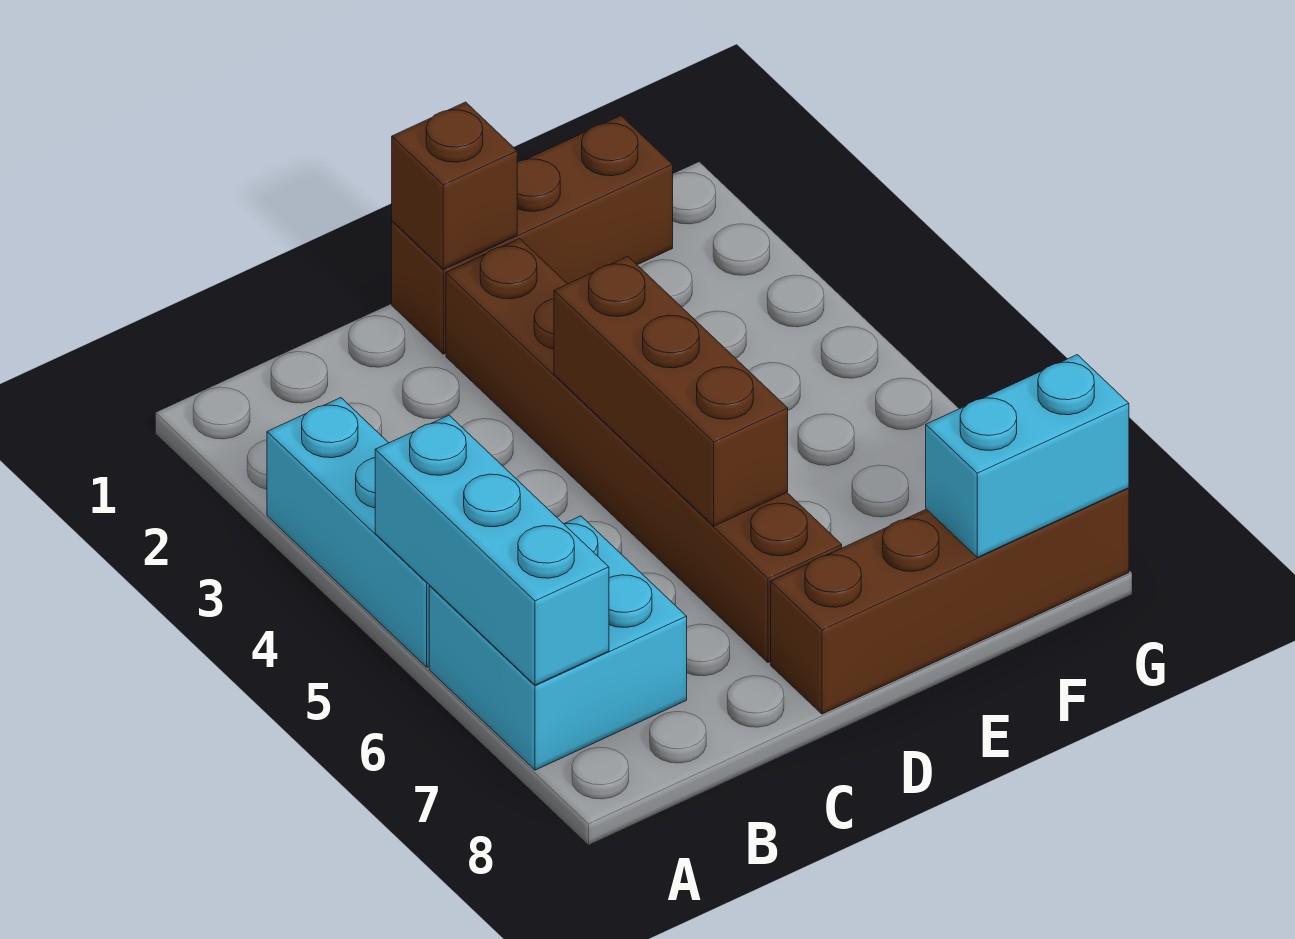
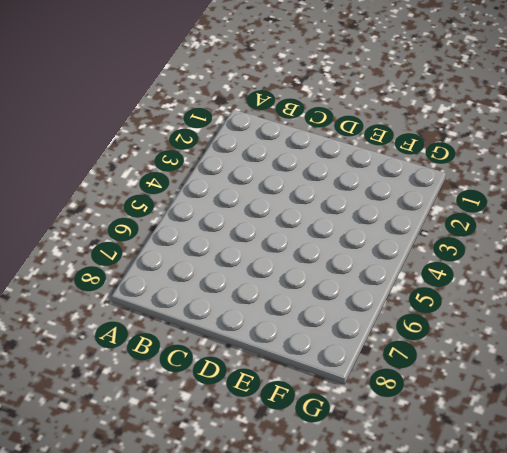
none -> cyan 1x3 brick [267,398,430,667]
none -> cyan 2x2 brick [429,516,687,770]

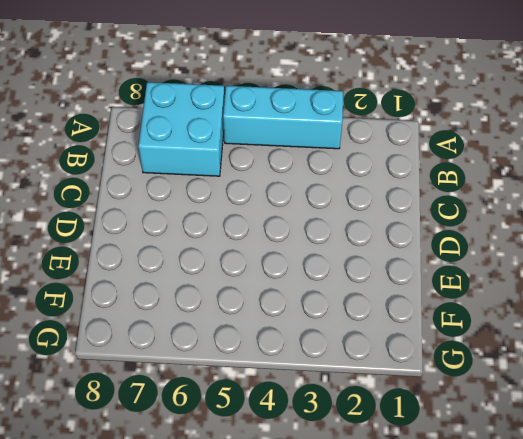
none -> brown 1x3 brick [392,116,673,354]
none -> brown 1x6 brick [446,239,842,663]

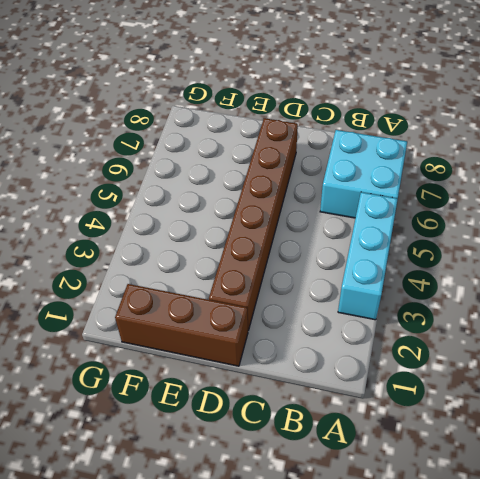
none -> brown 1x4 brick [771,488,1129,714]
none -> cyan 1x3 brick [375,415,609,685]

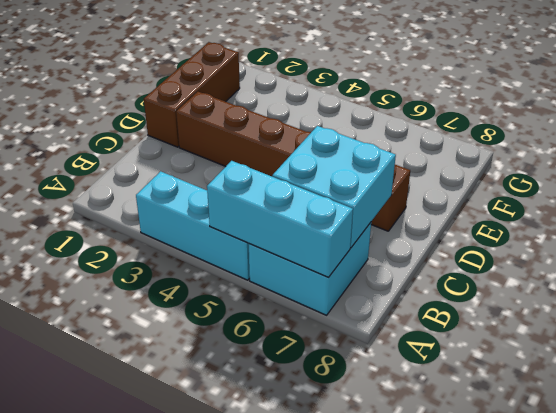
cyan 2x2 brick [272,126,396,248] -> none
none -> brown 1x4 brick [771,488,1129,714]
none -> brown 1x1 brick [392,102,517,269]

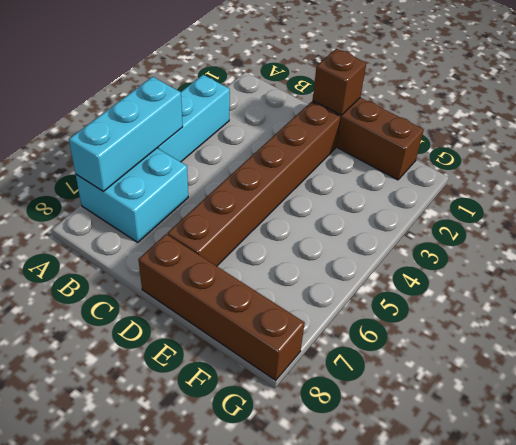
none -> brown 1x3 brick [554,256,788,526]
none -> cyan 1x2 brick [926,355,1129,557]

